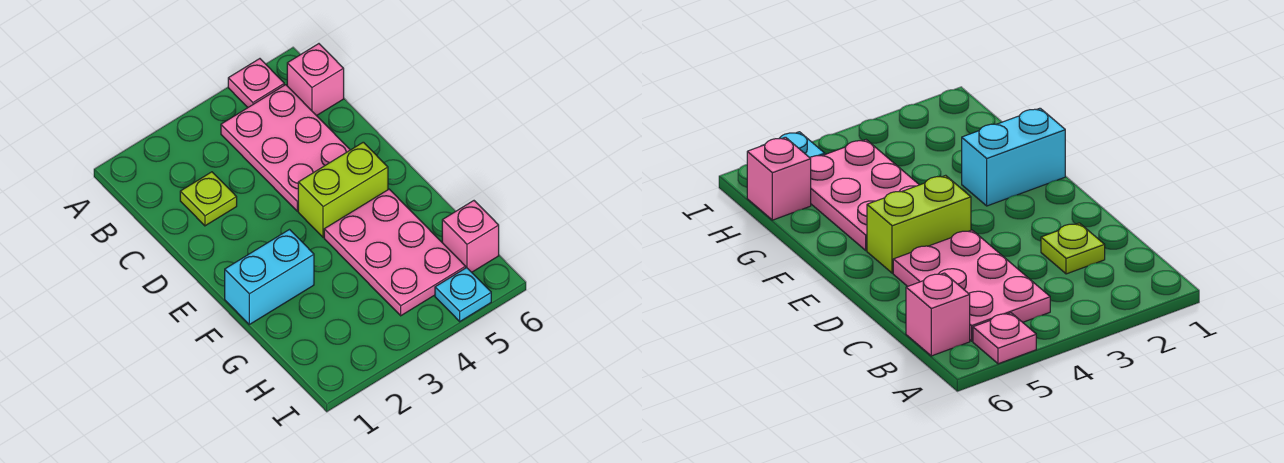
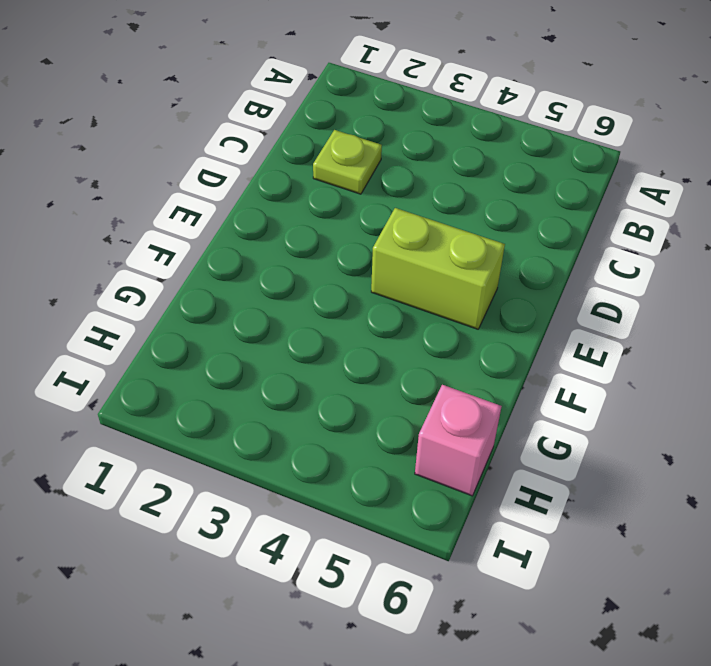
none -> pink 1x1 plate [228,59,284,107]
none -> pink 2x3 plate [221,85,350,211]

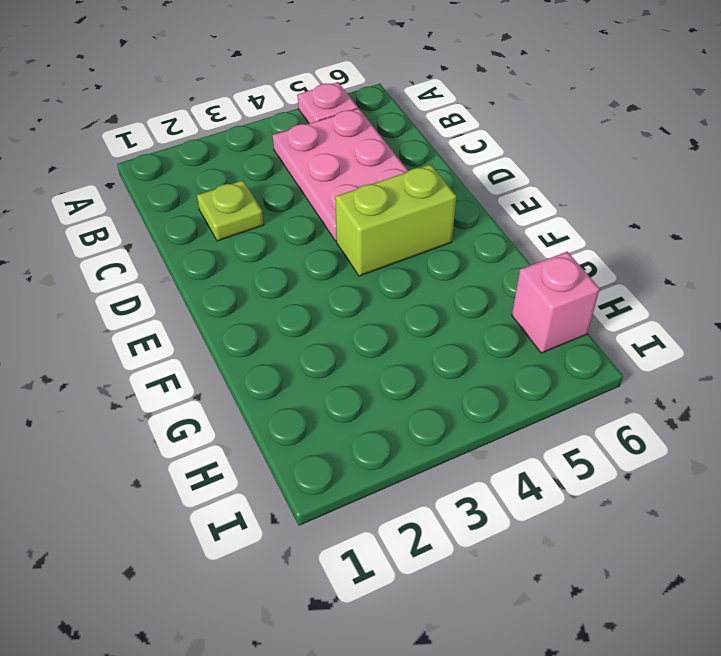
none -> pink 1x1 brick [287,44,344,116]
none -> cyan 1x2 brick [225,230,314,324]

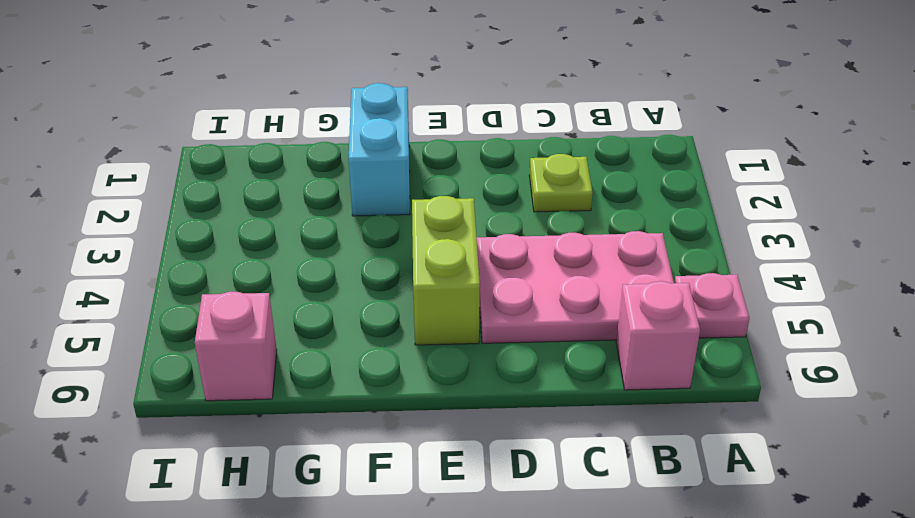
none -> pink 2x3 plate [324,189,466,316]
none -> cyan 1x1 plate [435,268,491,321]

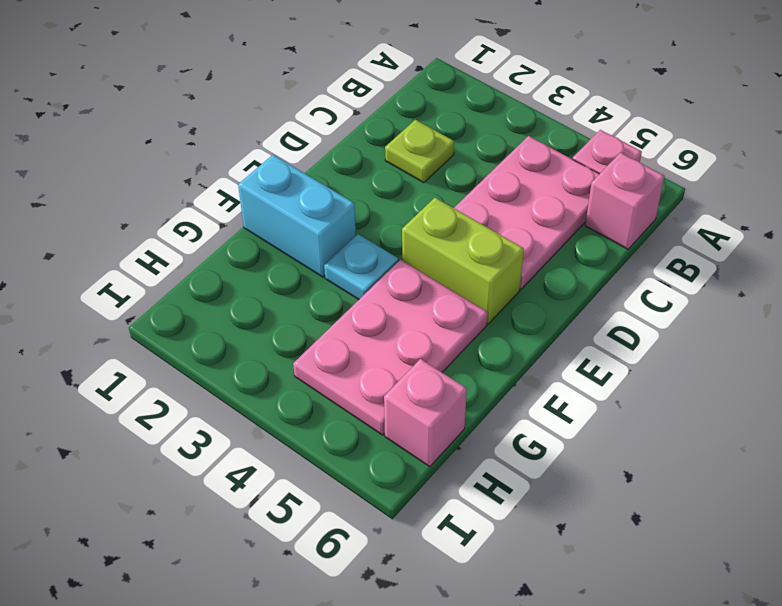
cyan 1x1 plate [324,234,398,300] -> cyan 1x1 plate moved to [435,268,491,321]

